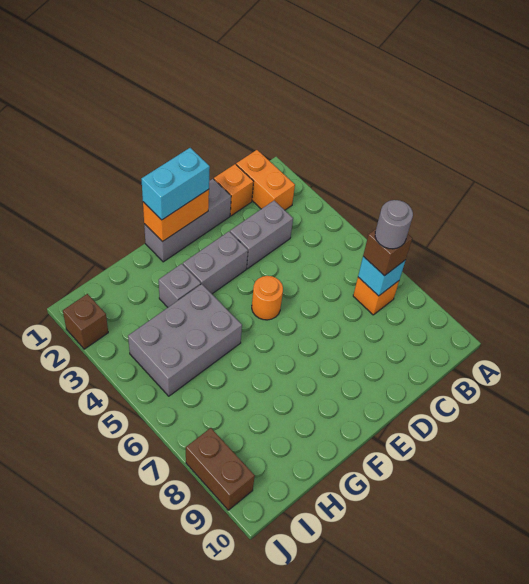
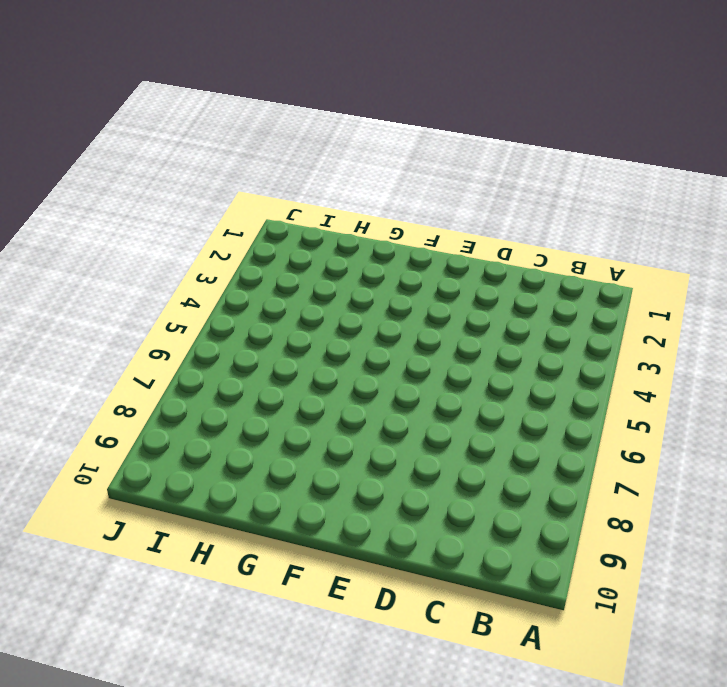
none -> orange 1x2 brick [236,150,295,210]
none -> orange 1x1 brick [353,277,399,315]
none -> orange 1x1 brick [214,164,254,216]

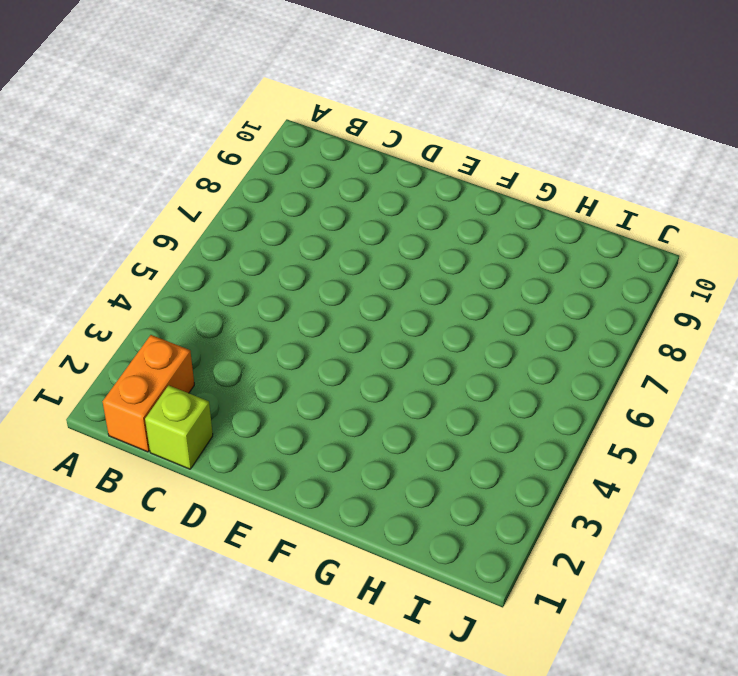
lime 1x1 brick [145,385,213,469] -> orange 1x1 brick [214,164,254,216]
none -> orange 1x1 brick [353,277,399,315]
none -> grey 1x2 brick [230,201,293,269]
none -> grey 1x3 brick [144,179,231,262]

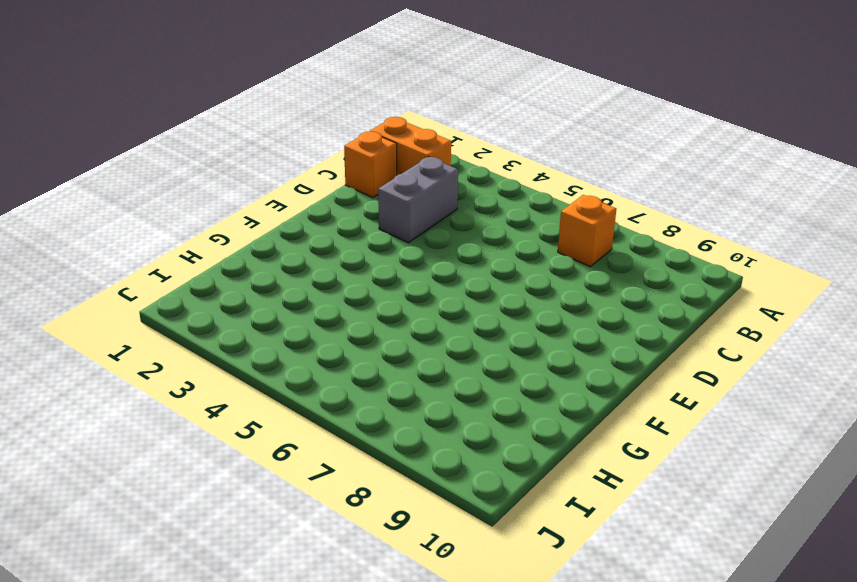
none -> grey 1x3 brick [144,179,231,262]
none -> grey 1x2 brick [183,232,248,294]
none -> orange 1x1 round brick [252,276,283,320]

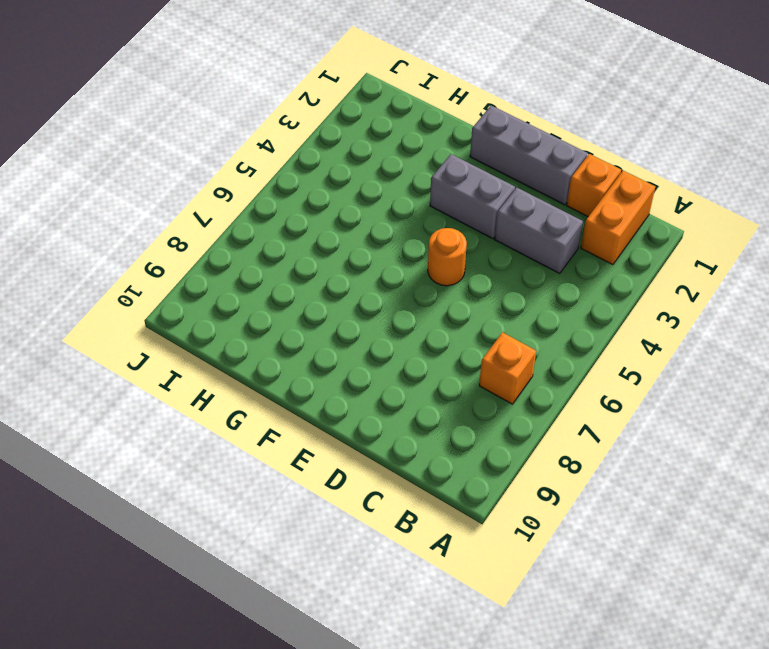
none -> grey 1x1 brick [159,264,201,307]
none -> grey 2x3 brick [128,284,242,396]
none -> brown 1x1 brick [63,294,108,349]

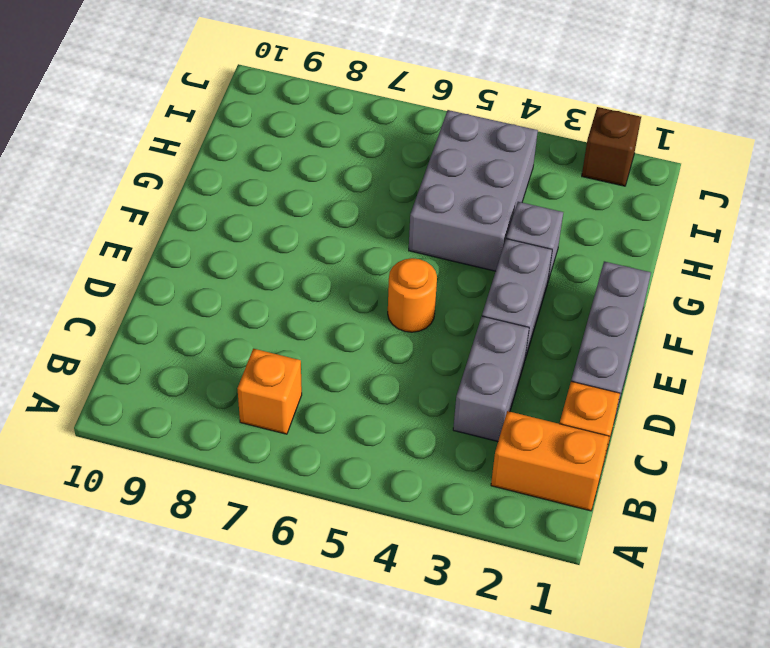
none -> brown 1x2 brick [186,428,255,510]
none -> cyan 1x1 brick [358,257,406,296]
none -> orange 1x2 brick [143,189,209,242]

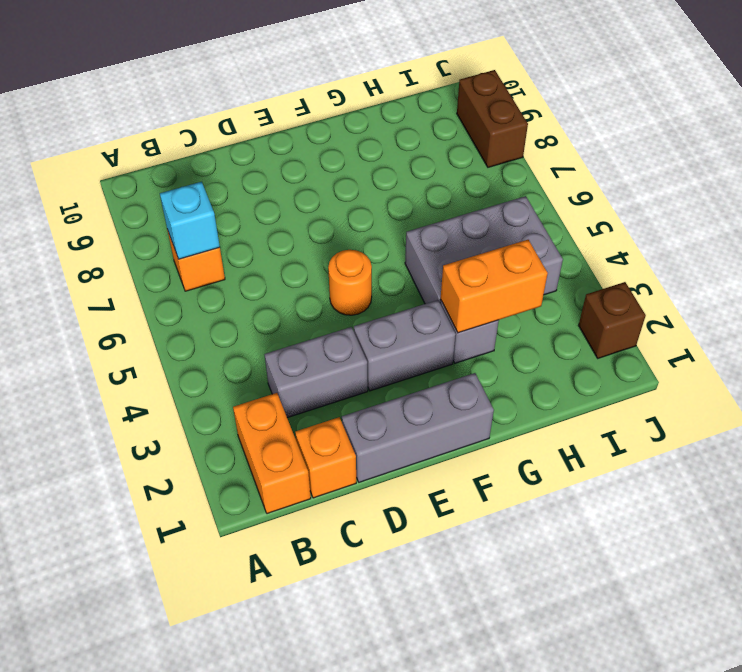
orange 1x2 brick [441,240,548,333] -> orange 1x2 brick moved to [143,189,209,242]
none -> brown 1x1 brick [363,229,412,276]
none -> cyan 1x2 brick [141,148,210,220]
none -> grey 1x1 round brick [375,200,413,249]

